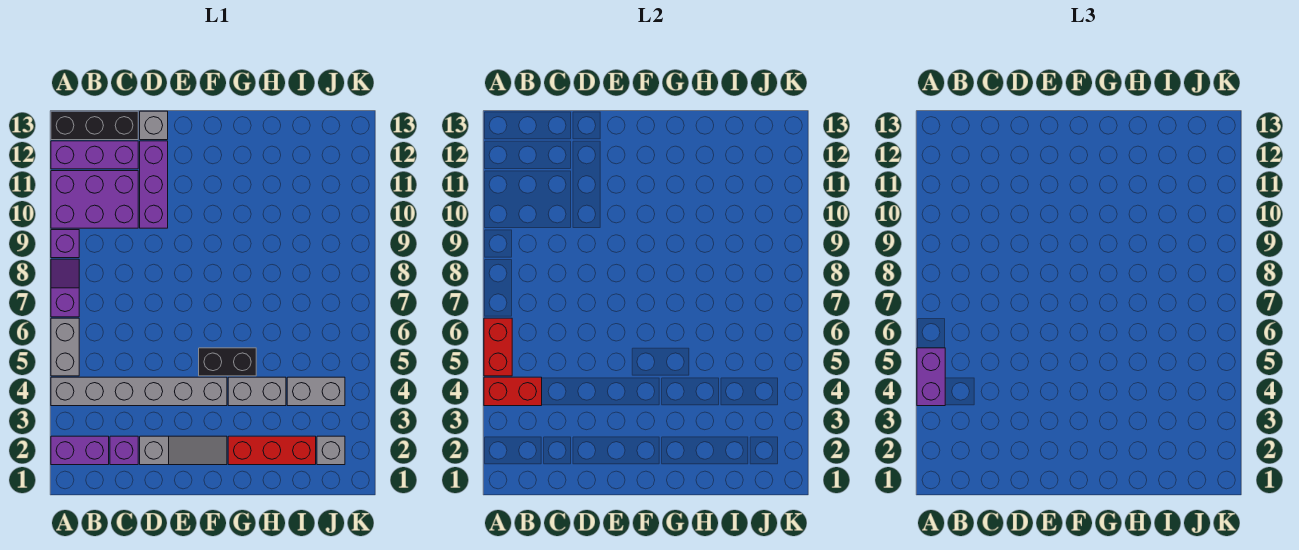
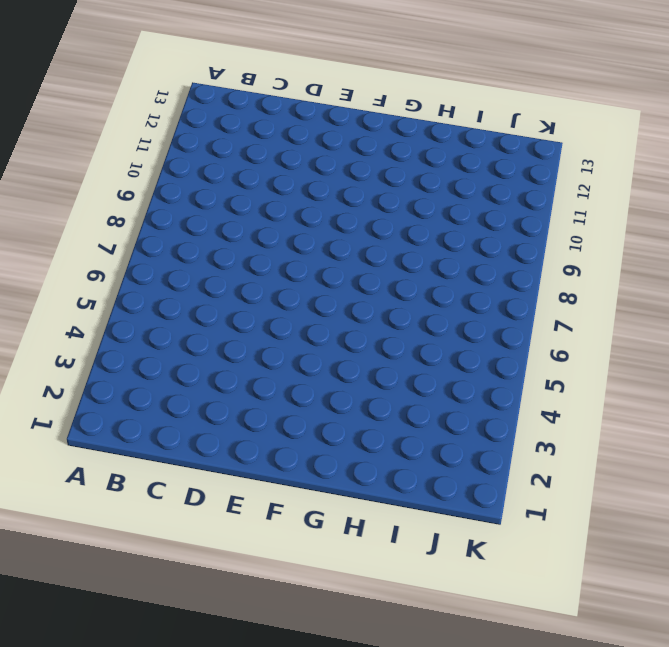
none -> purple 1x2 brick [51,436,109,465]
none -> grey 1x6 brick [51,377,227,406]
none -> grey 1x2 brick [51,318,79,376]

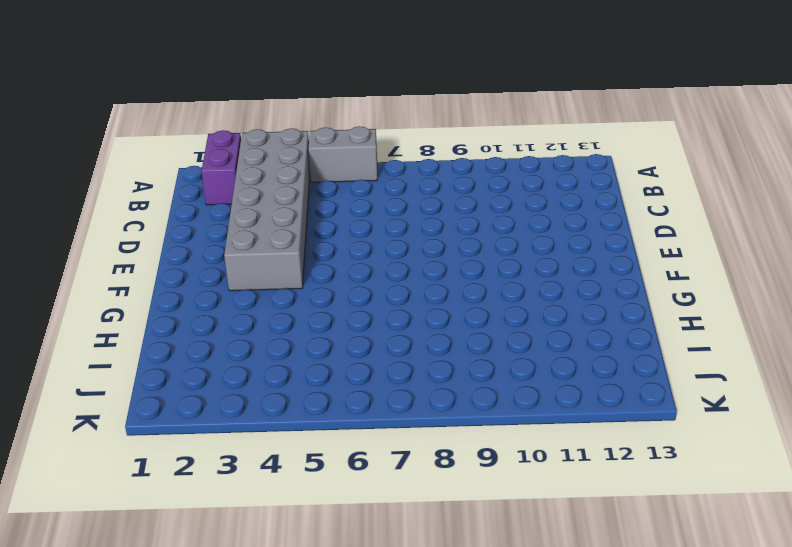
grey 2x6 brick [224,128,310,291] -> grey 1x6 brick [51,377,227,406]
none -> purple 1x2 slope [51,259,79,317]
none -> purple 1x1 brick [51,230,79,258]
none -> purple 2x3 brick [51,171,138,228]

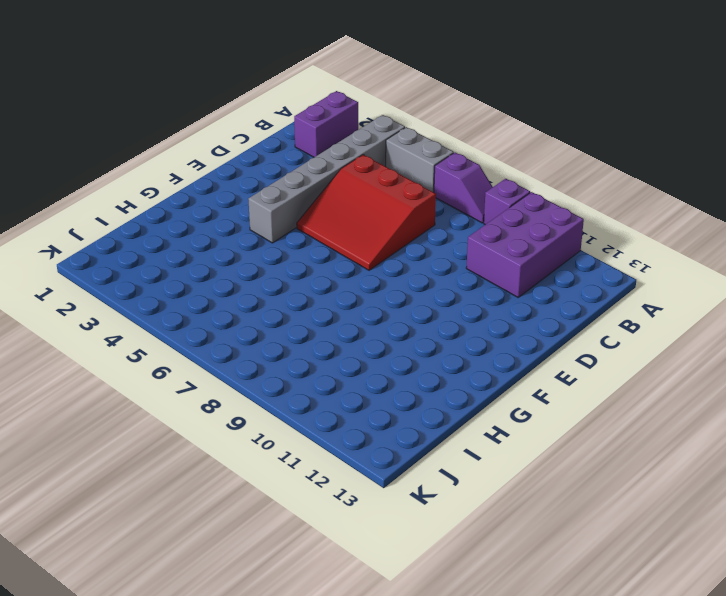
red 3x3 slope [297,155,436,270] -> none
none -> purple 1x3 brick [51,141,138,169]
none -> black 1x3 brick [51,111,138,140]
none -> purple 1x1 brick [110,436,138,465]

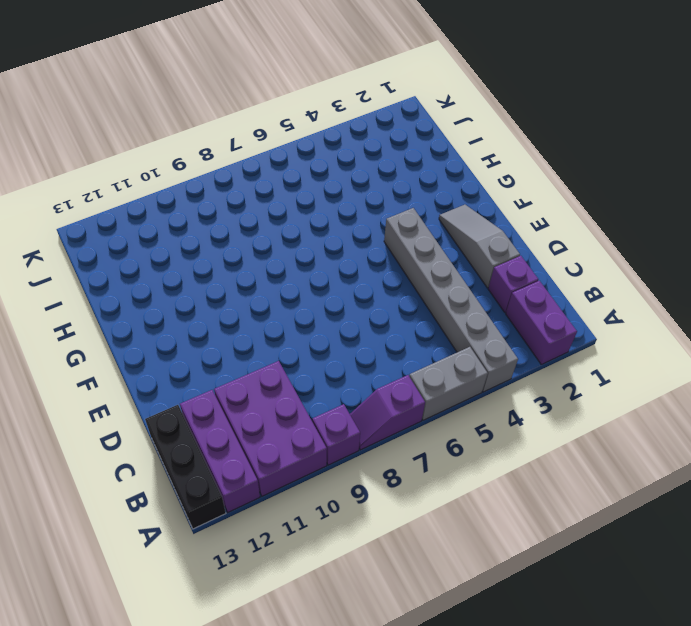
none -> purple 1x3 brick [140,141,168,228]
none -> grey 1x1 brick [140,111,168,140]
none -> black 1x2 brick [199,348,256,376]

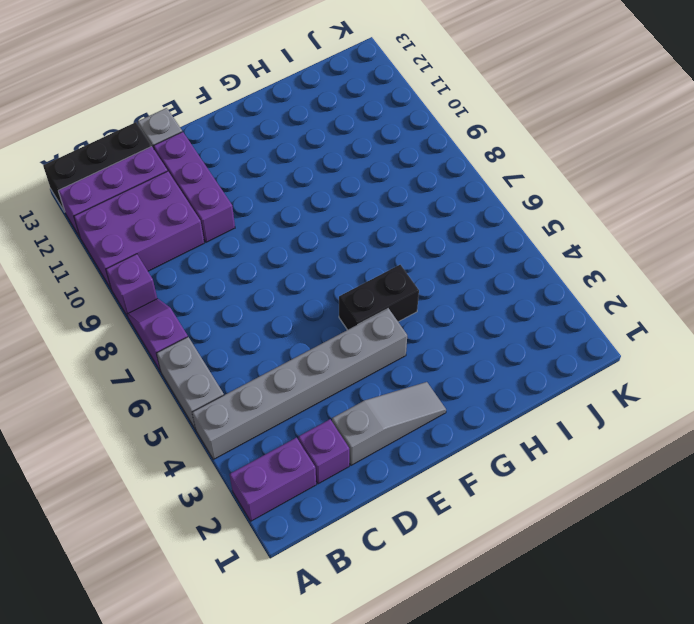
none -> red 1x3 brick [228,436,316,465]
none -> grey 1x2 brick [228,377,286,406]
none -> grey 1x2 brick [287,377,345,406]

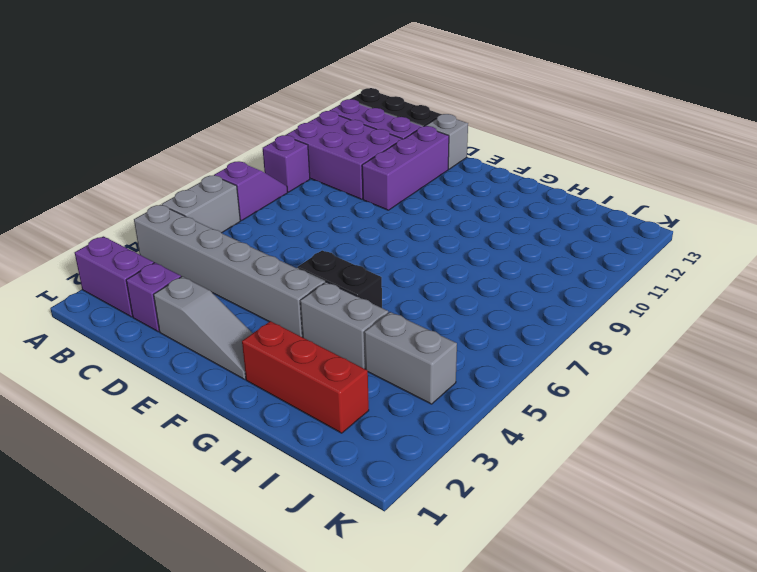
none -> grey 1x1 brick [317,436,345,465]
none -> red 1x2 brick [484,377,542,406]
none -> red 1x2 brick [484,318,512,376]

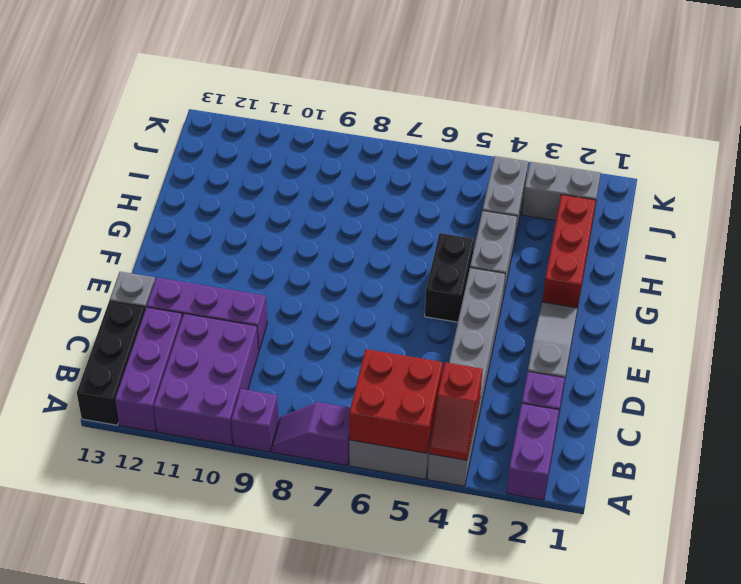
red 1x2 slope [429,362,483,460] -> red 1x2 brick [484,377,542,406]
red 2x2 brick [349,349,443,453] -> red 1x2 brick [484,318,512,376]
grey 1x2 brick [522,162,601,221] -> grey 1x1 brick [317,436,345,465]
none -> purple 1x2 brick [917,348,945,406]

